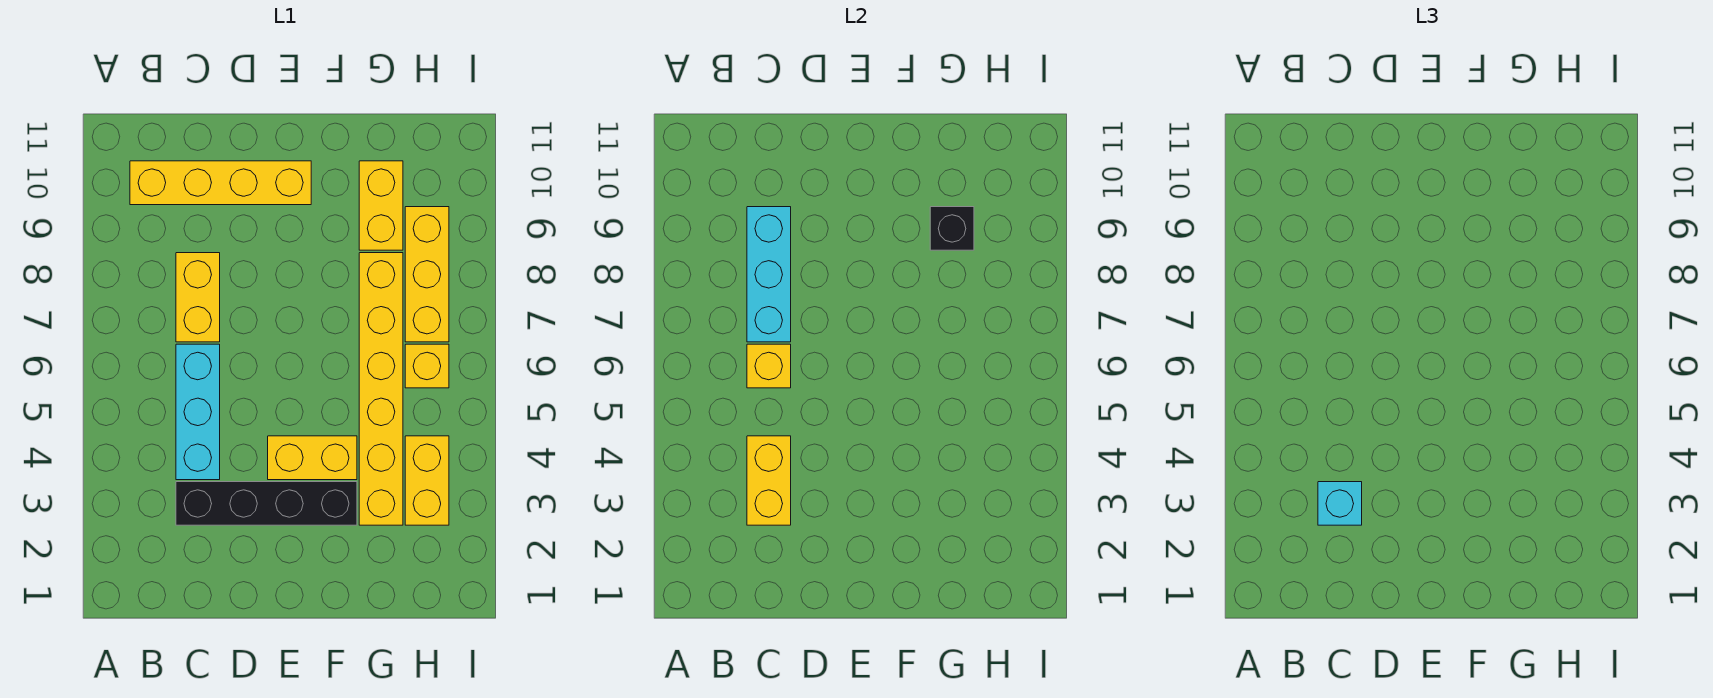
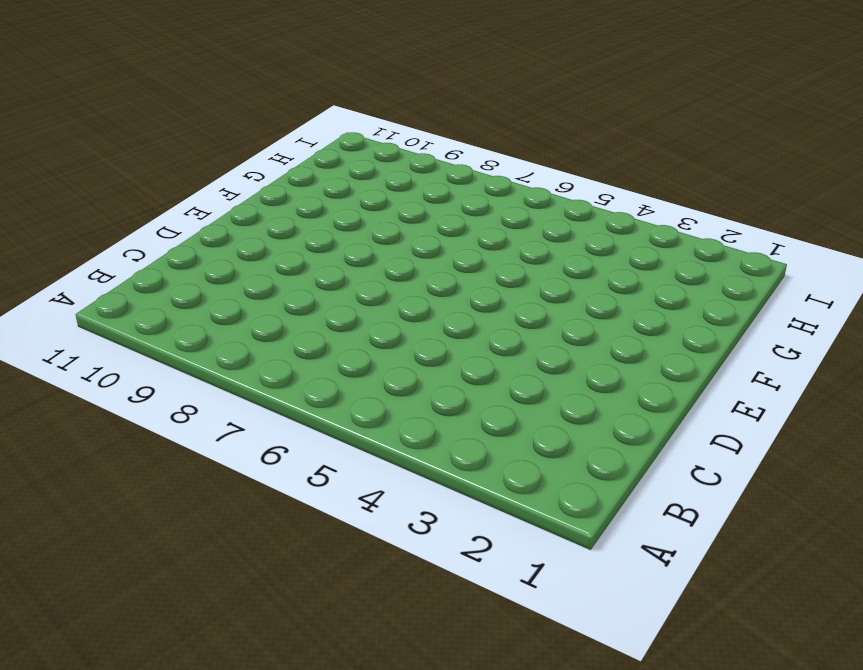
none -> yellow 1x4 brick [130,161,311,205]
none -> black 1x4 brick [176,482,357,525]
none -> cyan 1x3 brick [176,344,220,480]

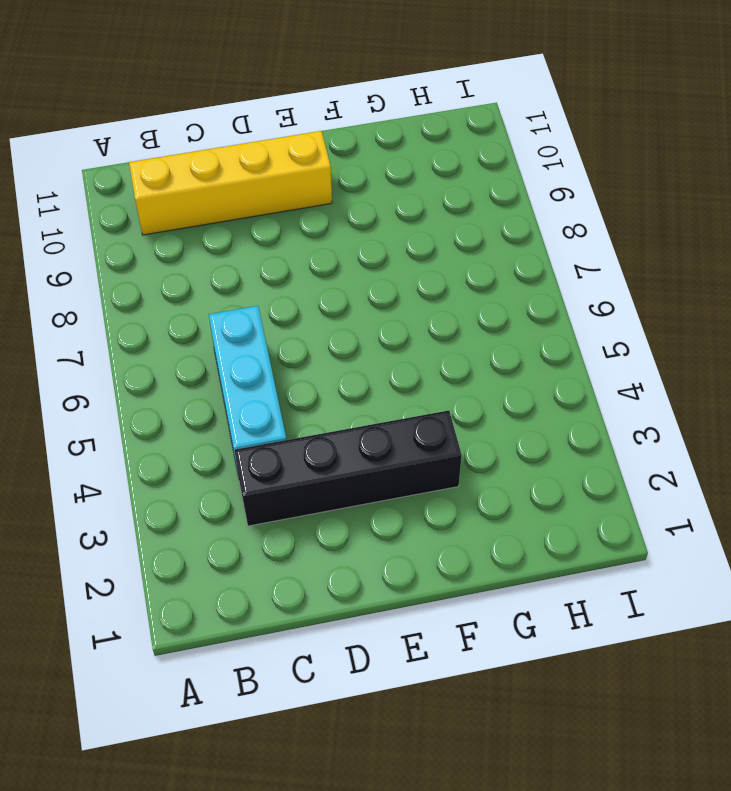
none -> yellow 1x2 brick [176,253,220,342]
none -> yellow 1x2 brick [268,436,357,480]
none -> yellow 1x6 brick [359,253,403,525]

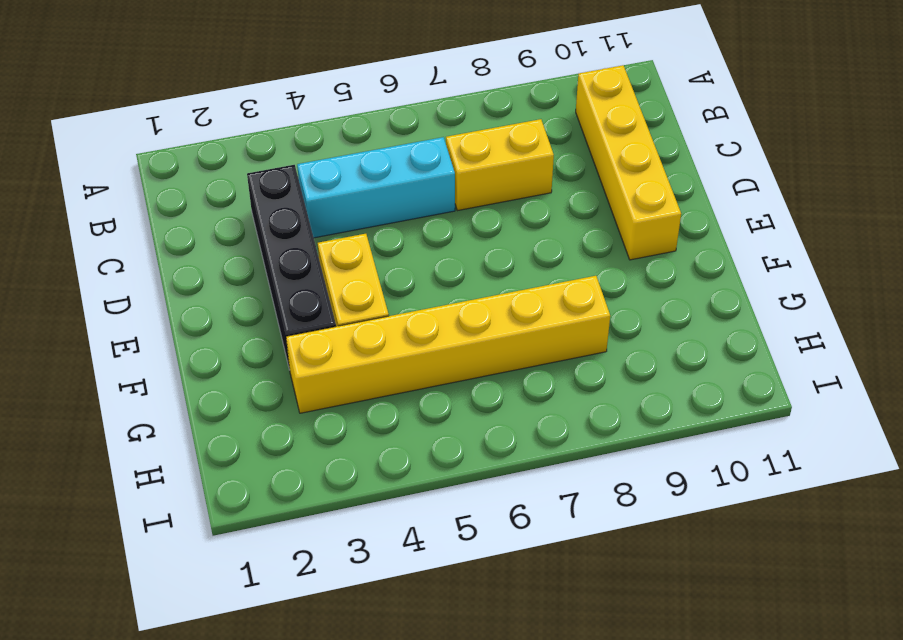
none -> yellow 1x2 brick [359,161,403,250]
none -> yellow 1x2 brick [405,436,449,525]
none -> yellow 1x1 brick [405,344,449,388]

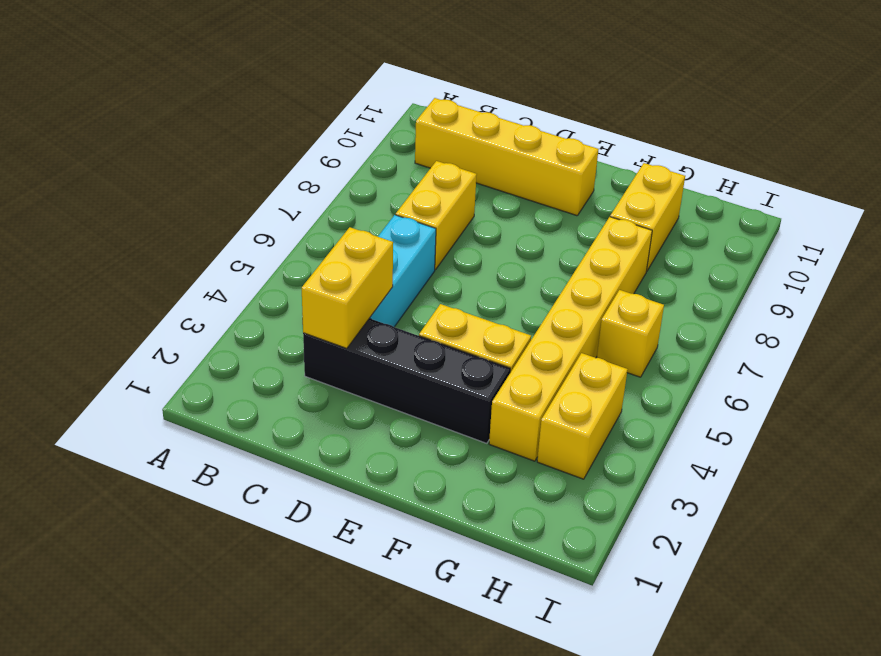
none -> yellow 1x3 brick [405,207,449,342]
none -> yellow 1x1 brick [747,344,791,388]
none -> cyan 1x3 brick [747,207,791,342]

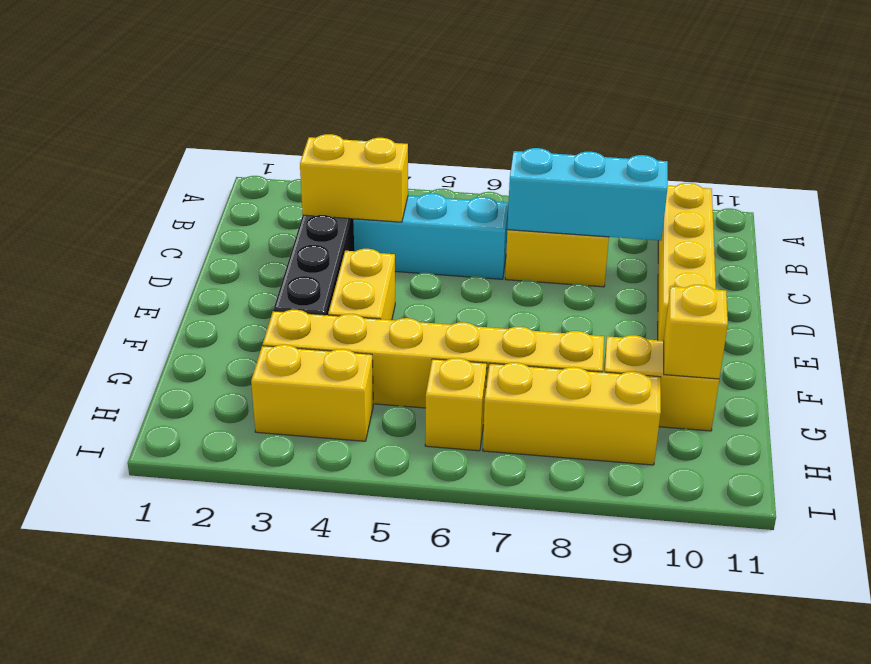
yellow 1x1 brick [664,285,728,379] -> yellow 1x1 brick moved to [747,344,791,388]
none -> black 1x1 brick [930,207,974,250]
none -> cyan 1x1 brick [1318,482,1362,525]

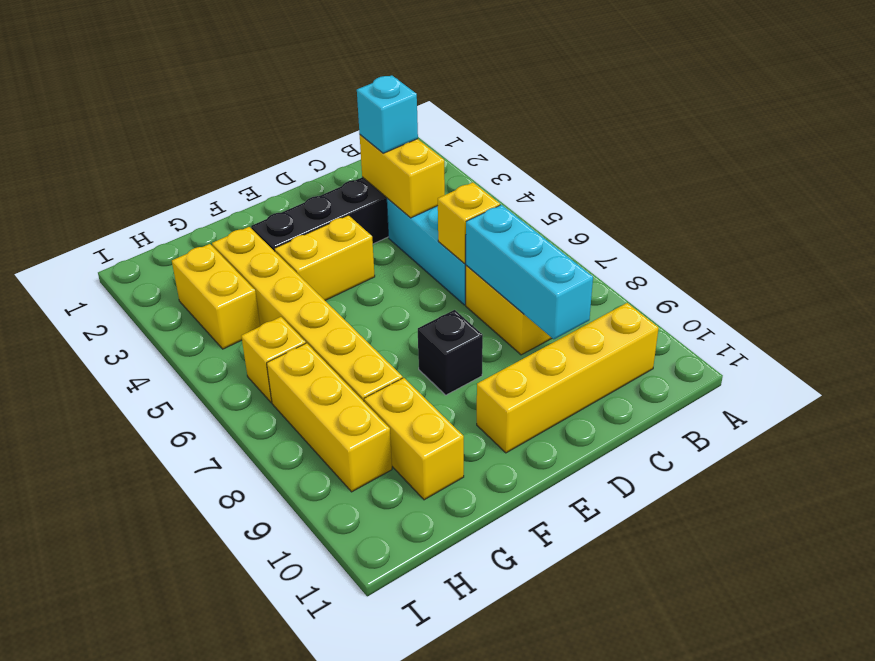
black 1x1 brick [418,310,483,395] -> black 1x1 brick moved to [930,207,974,250]

